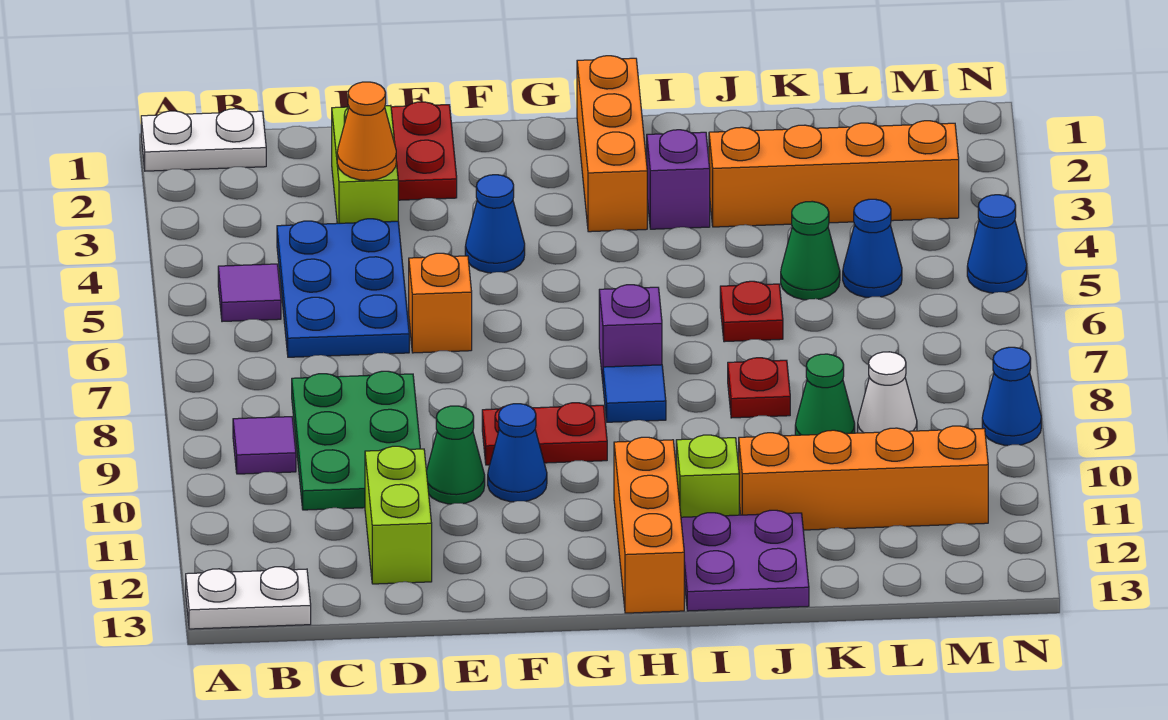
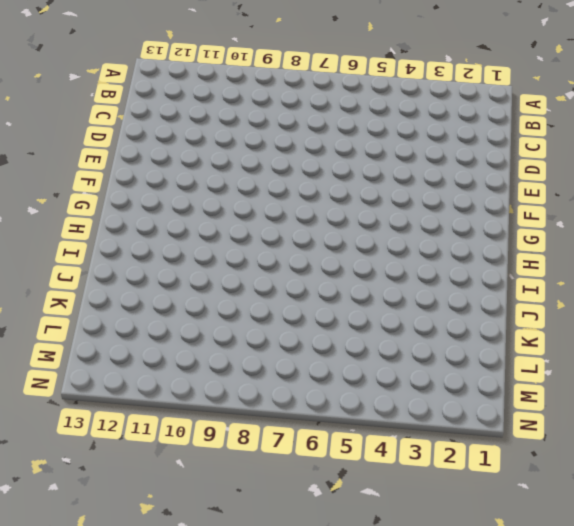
none -> white 1x2 plate [141,109,266,171]
none -> white 1x2 plate [186,567,311,629]
none -> purple 1x1 tile [218,264,281,322]
none -> purple 1x1 tile [233,417,296,474]

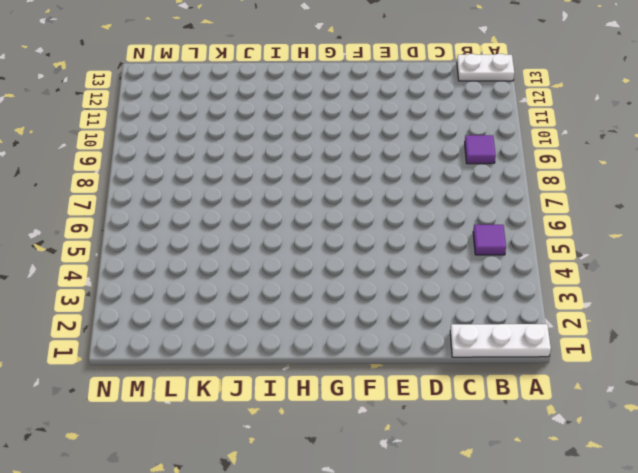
white 1x3 plate [450,324,551,357] -> white 1x2 plate [141,109,266,171]
none -> blue 2x3 plate [277,219,409,357]
none -> green 2x3 plate [292,371,420,510]
none -> lime 1x2 brick [332,105,398,223]
none -> lime 1x2 brick [365,446,432,584]

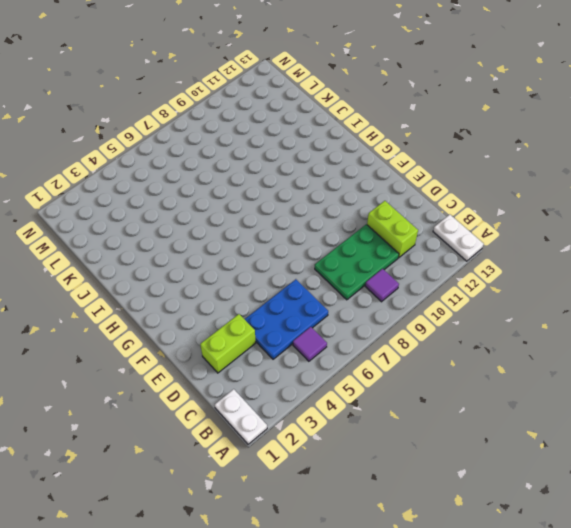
lime 1x2 brick [367,201,418,258] -> lime 1x2 brick turned to [365,446,432,584]
none -> red 1x2 plate [391,102,457,200]
none -> orange 1x1 brick [409,253,472,353]
none -> green 1x1 cone [427,406,485,504]
none -> blue 1x1 cone [465,175,525,273]

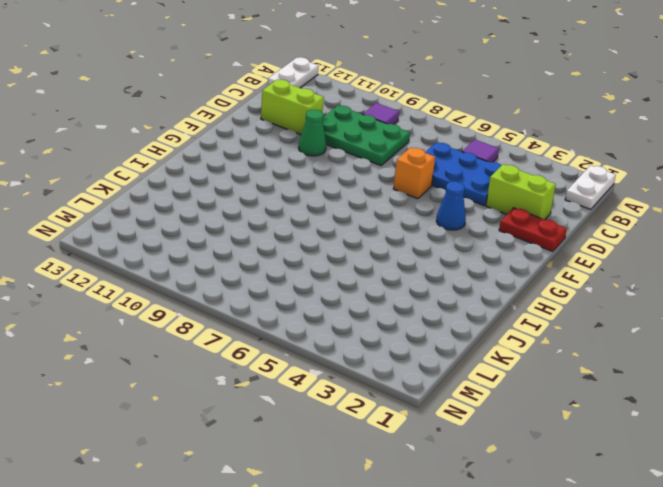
none -> red 1x2 plate [482,403,607,465]
none -> blue 1x1 cone [488,404,547,502]
none -> orange 1x3 brick [577,56,647,232]
none -> purple 1x1 brick [599,285,662,380]

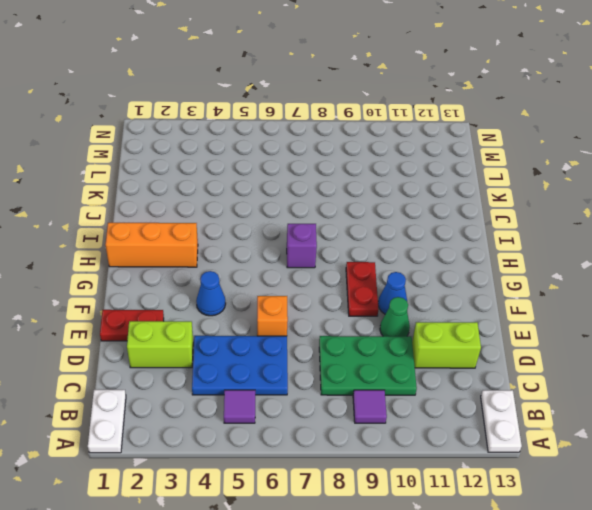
none -> blue 1x1 tile [603,365,666,422]
none -> orange 1x3 brick [614,437,684,613]
none -> purple 1x1 brick [647,130,710,229]
none -> lime 1x1 brick [676,435,739,517]

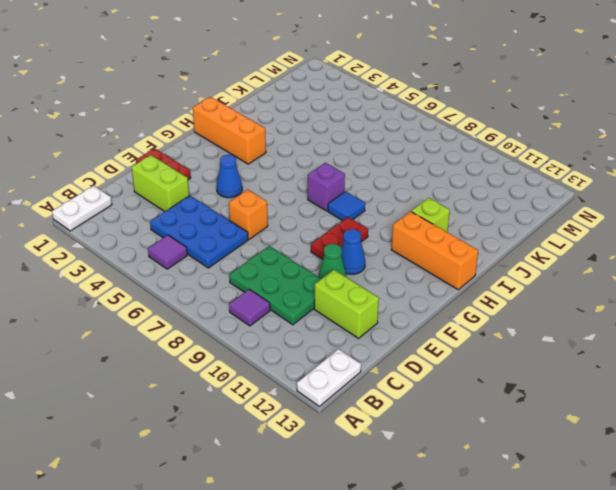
none -> purple 1x1 brick [647,130,710,229]
none -> purple 2x2 plate [681,510,809,611]
none -> orange 1x4 brick [709,121,959,227]
none -> red 1x1 plate [720,281,783,342]

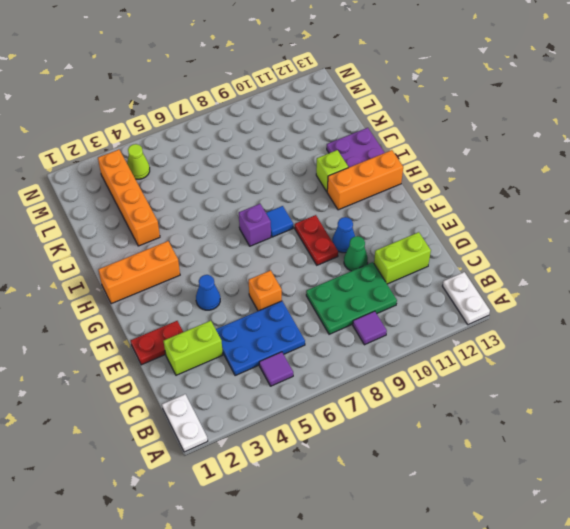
lime 1x1 cone [127,144,150,179] -> none
none -> purple 1x1 brick [647,130,710,229]
none -> red 1x1 plate [720,281,783,342]
none -> red 1x1 plate [728,358,790,418]
none -> orange 1x4 brick [739,426,988,530]

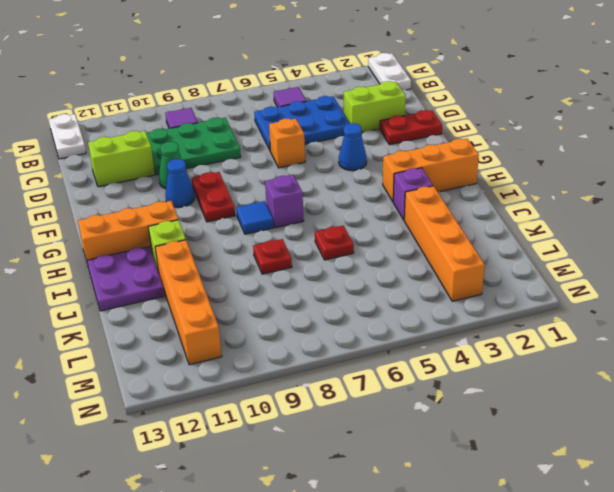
none -> green 1x1 cone [781,201,840,300]
none -> green 1x1 cone [795,354,855,435]
none -> blue 1x1 cone [843,199,902,297]
none -> white 1x1 cone [858,352,917,433]

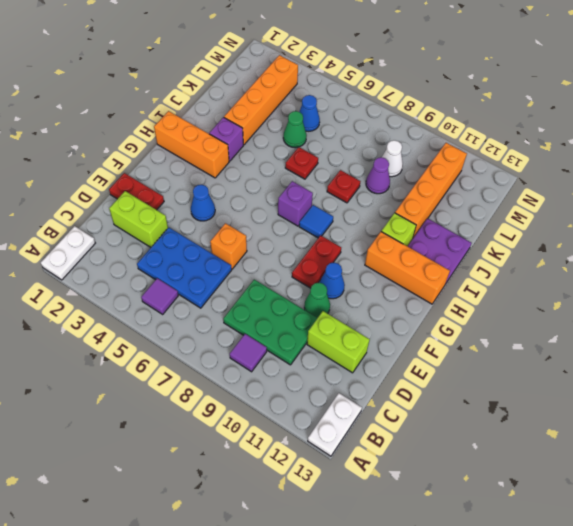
purple 1x1 cone [366,157,390,194] -> green 1x1 cone [795,354,855,435]
none -> blue 1x1 cone [967,195,1027,293]
none -> blue 1x1 cone [982,347,1041,446]
none -> orange 1x1 cone [337,82,396,180]

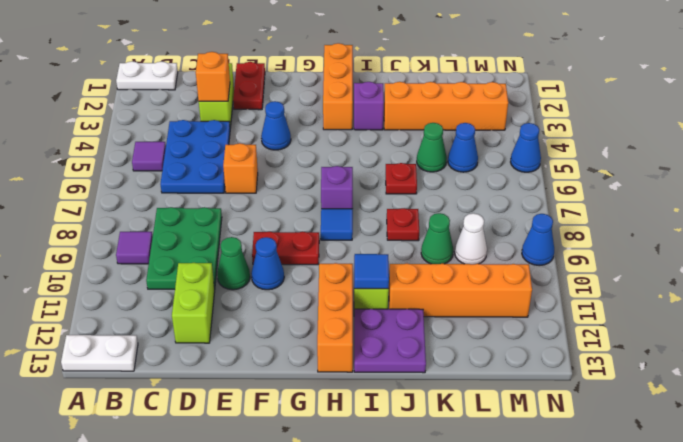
orange 1x1 brick [196,52,230,101] -> orange 1x1 cone [337,82,396,180]
blue 1x1 tile [354,254,389,289] -> none

